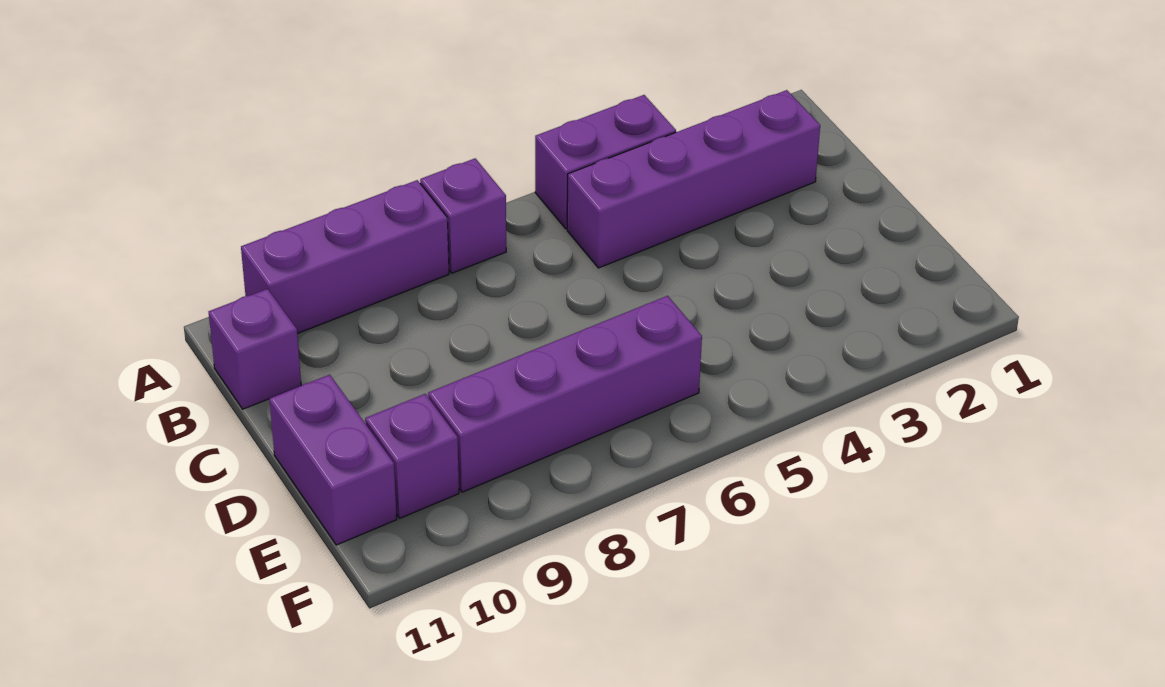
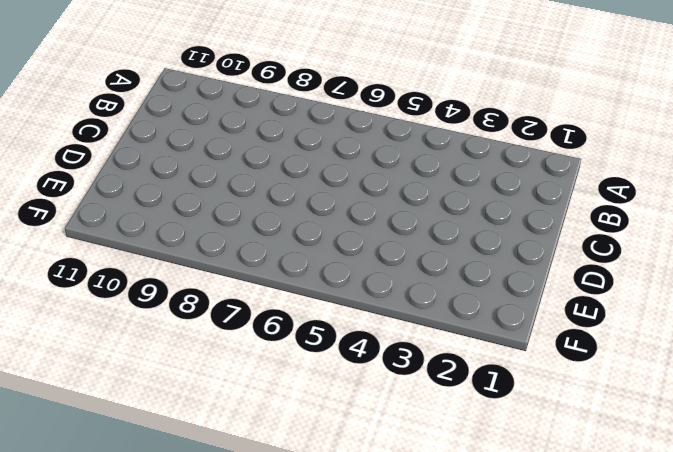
none -> purple 1x2 brick [535,95,676,229]
none -> purple 1x1 brick [420,158,506,273]

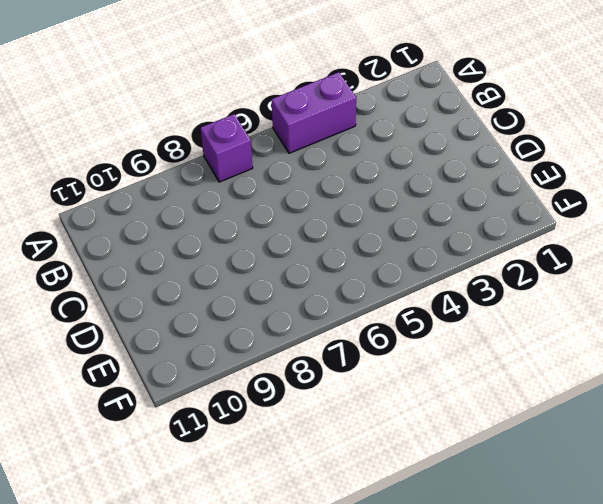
none -> purple 1x3 brick [241,180,449,334]
none -> purple 1x4 brick [567,90,820,268]

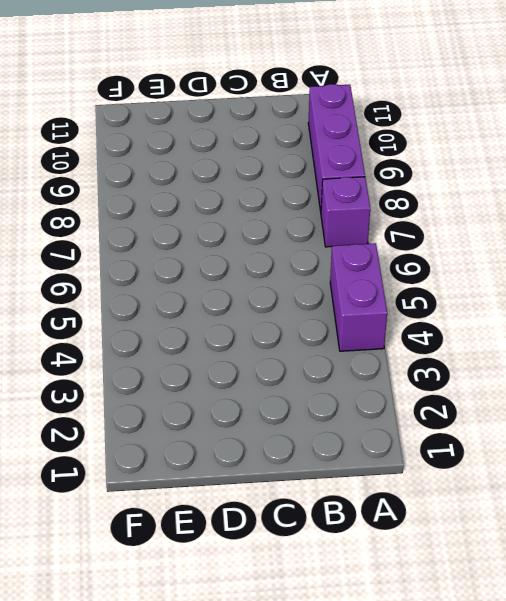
none -> purple 1x4 brick [567,90,820,268]
none -> purple 1x1 brick [209,289,301,409]

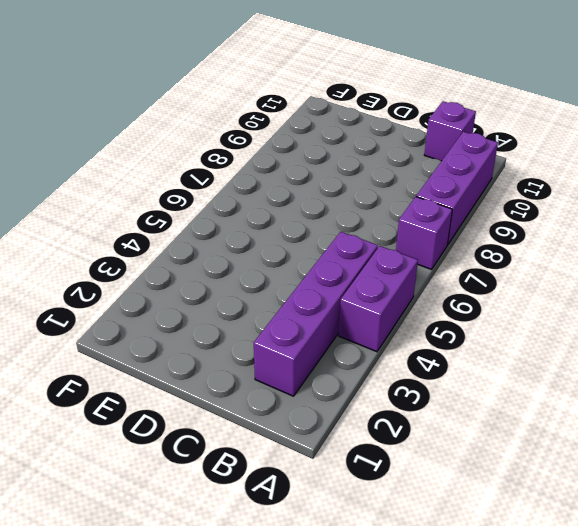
none -> purple 1x2 brick [269,375,397,545]
none -> purple 1x4 brick [428,296,702,492]

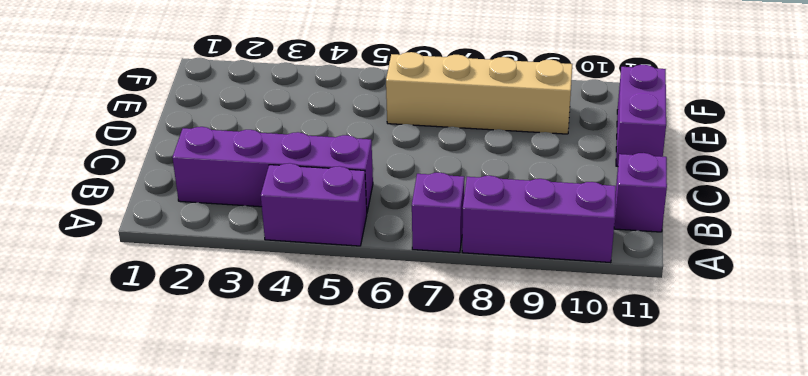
tan 1x4 brick [386,52,572,134] -> purple 1x4 brick [428,296,702,492]
none -> purple 1x1 brick [365,394,459,518]

